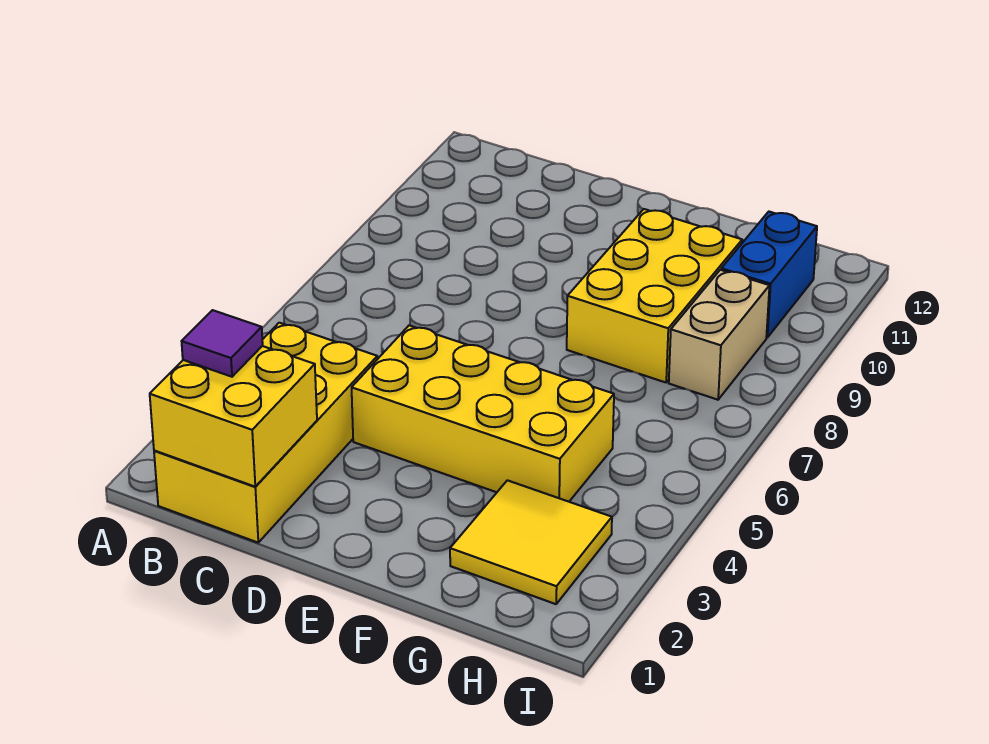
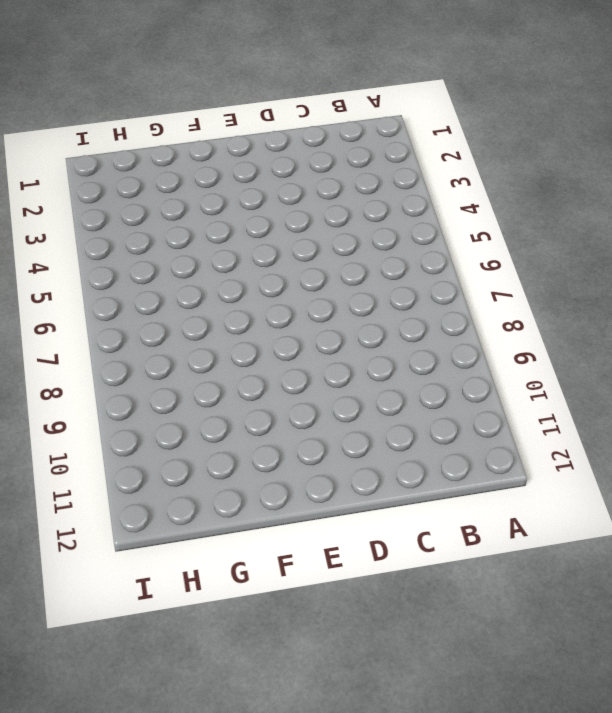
none -> yellow 2x4 brick [154,323,377,542]
none -> yellow 2x4 brick [352,325,614,502]

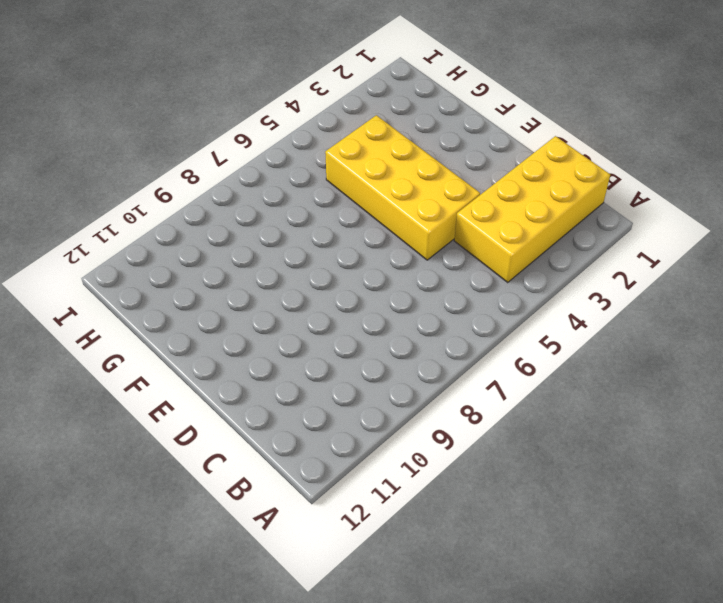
none -> yellow 2x3 brick [567,209,742,382]
none -> yellow 2x2 tile [450,480,612,604]

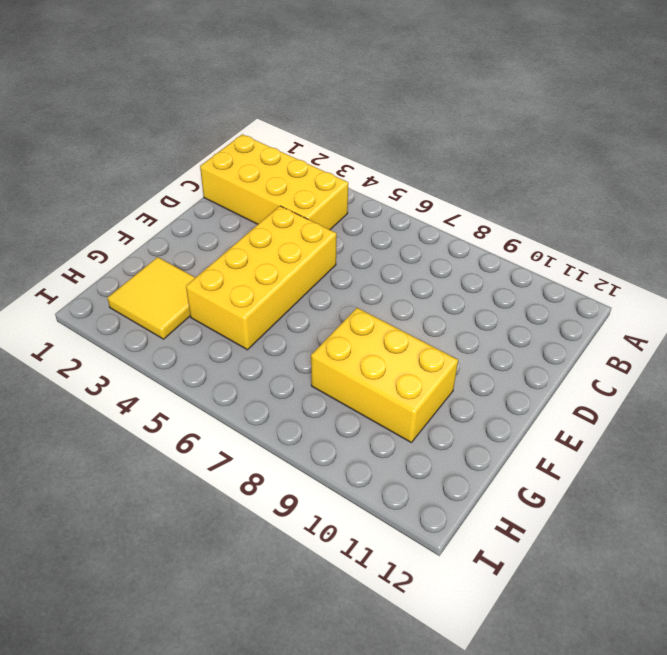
none -> tan 1x2 brick [669,270,769,400]
none -> blue 1x2 brick [721,212,817,337]

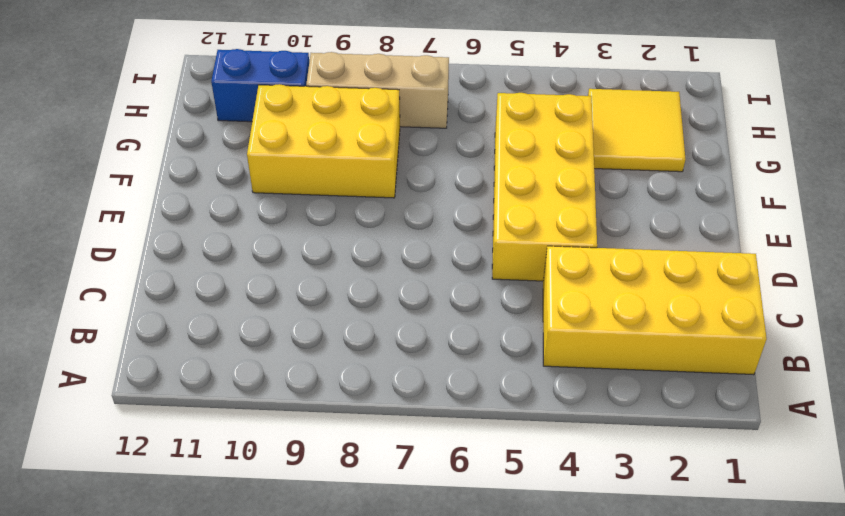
tan 1x3 brick [306,52,449,128] -> tan 1x2 brick [669,270,769,400]
none -> yellow 2x2 brick [150,346,317,487]
none -> purple 1x1 tile [182,310,263,377]

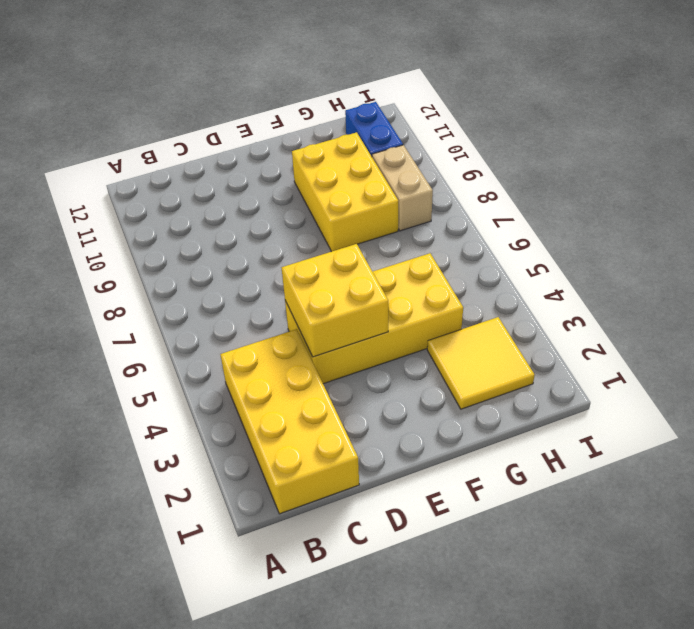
yellow 2x2 brick [282,244,388,357] -> yellow 2x2 brick moved to [150,346,317,487]
none -> purple 1x1 tile [182,310,263,377]

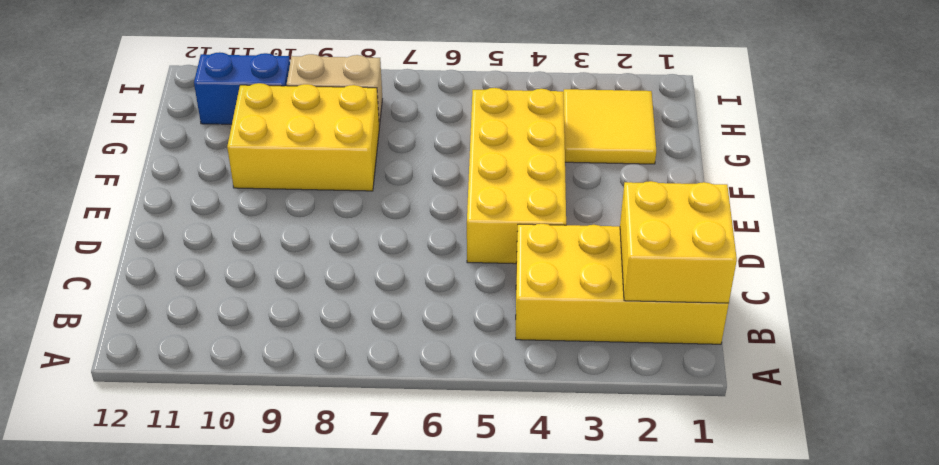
none -> purple 1x1 tile [182,310,263,377]

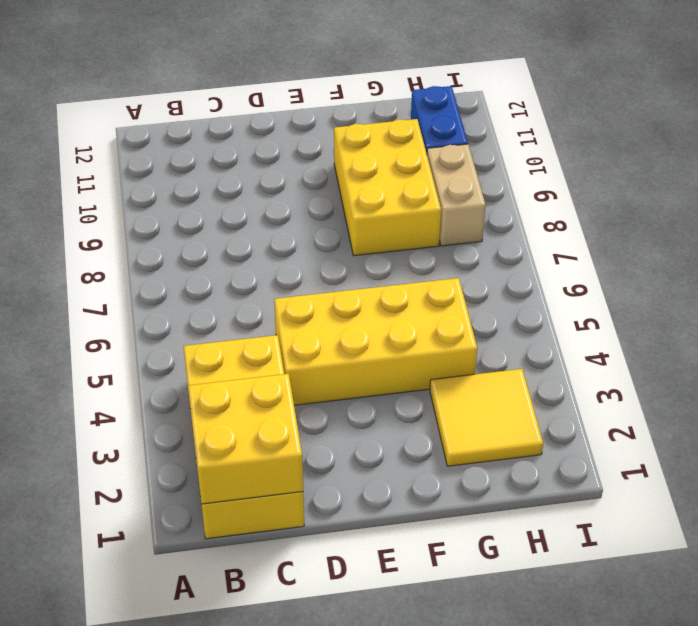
none -> purple 1x1 tile [182,310,263,377]

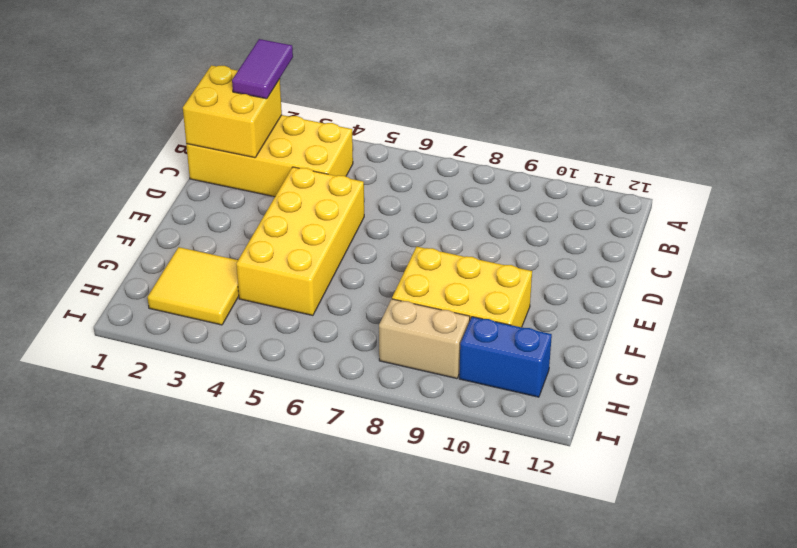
purple 1x2 tile [232,39,293,99] -> purple 1x1 tile [182,310,263,377]

